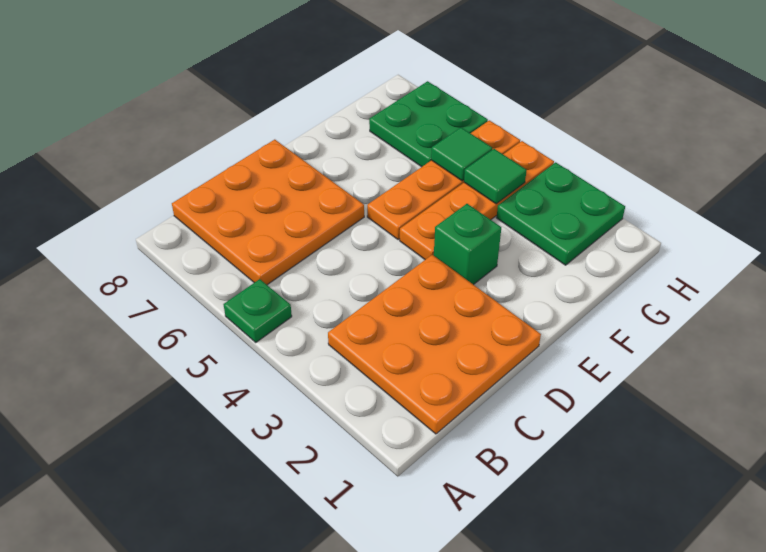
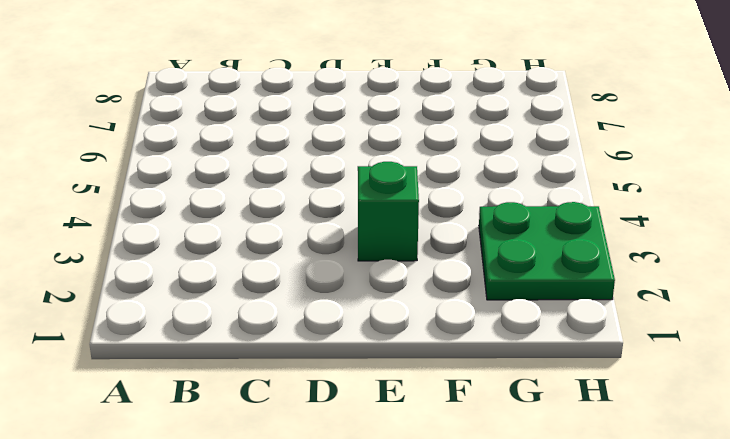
none -> green 1x1 plate [223,279,292,342]
none -> orange 3x3 plate [328,255,541,434]

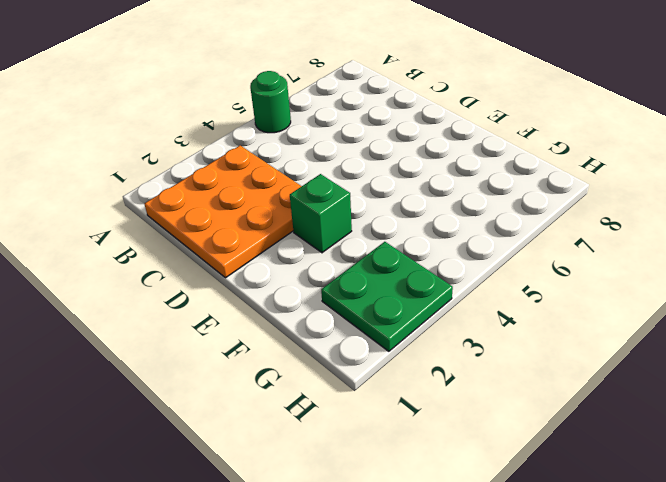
green 1x1 round brick [250,71,291,133] -> green 1x1 plate [223,279,292,342]
none -> orange 3x3 plate [172,140,364,285]
none -> orange 1x4 plate [400,141,554,260]

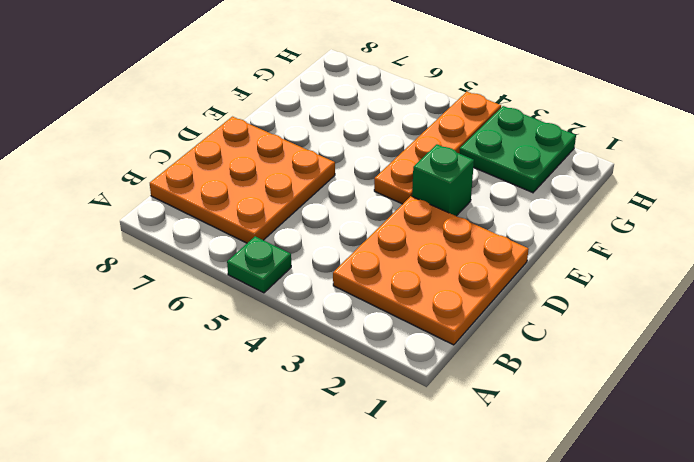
none -> orange 1x4 plate [367,120,520,240]
none -> green 2x2 plate [369,81,488,167]

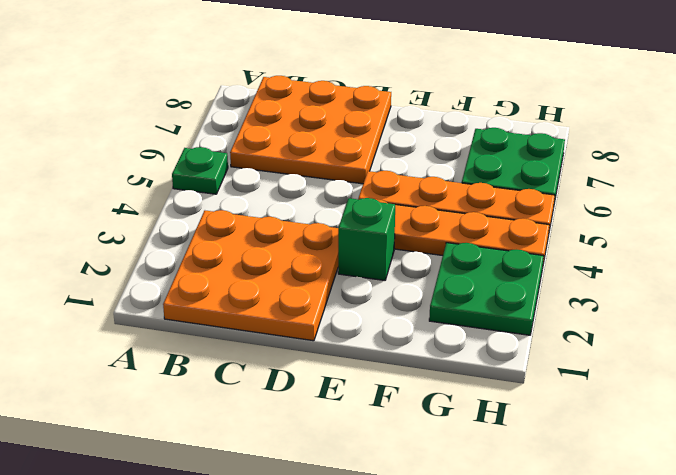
none -> green 1x1 tile [464,149,527,204]
none -> green 1x1 tile [431,127,492,181]

